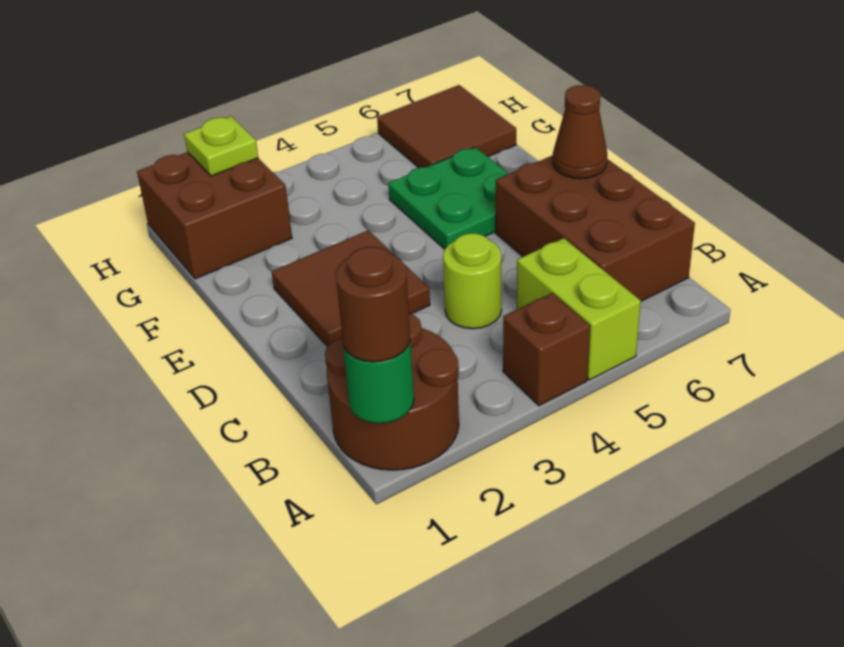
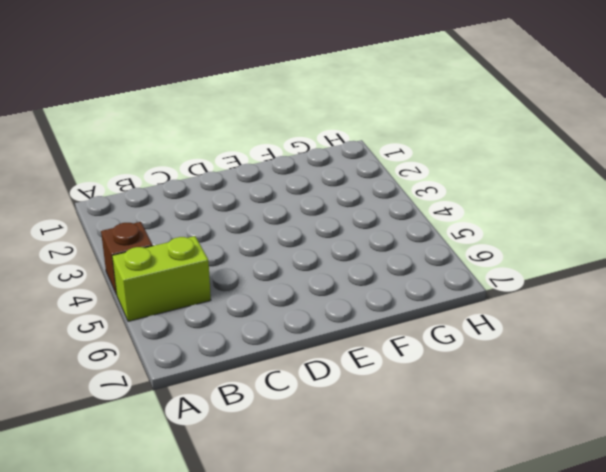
none -> brown 2x2 round brick [325,314,459,470]
none -> brown 2x3 brick [496,155,695,301]
none -> lime 1x1 round brick [443,233,501,329]

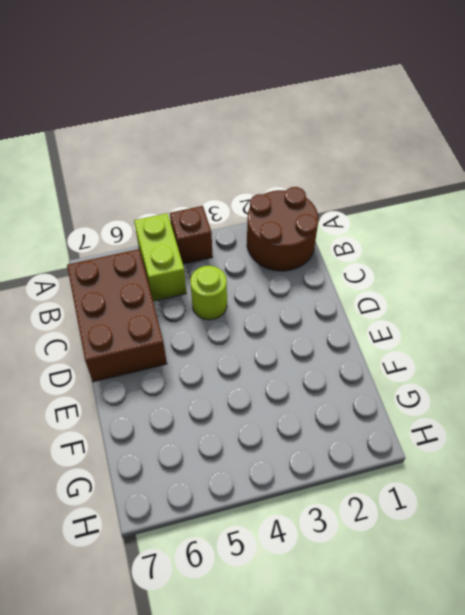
none -> brown 2x2 tile [272,230,430,347]
none -> green 2x2 plate [388,147,509,249]
none -> brown 2x2 brick [137,152,292,279]

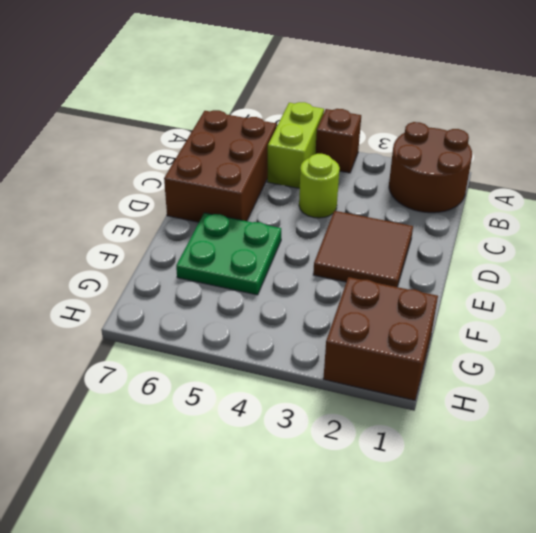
none -> brown 2x2 tile [377,85,516,168]
none -> green 1x1 round brick [343,341,414,423]
none -> brown 1x1 cone [553,85,607,179]

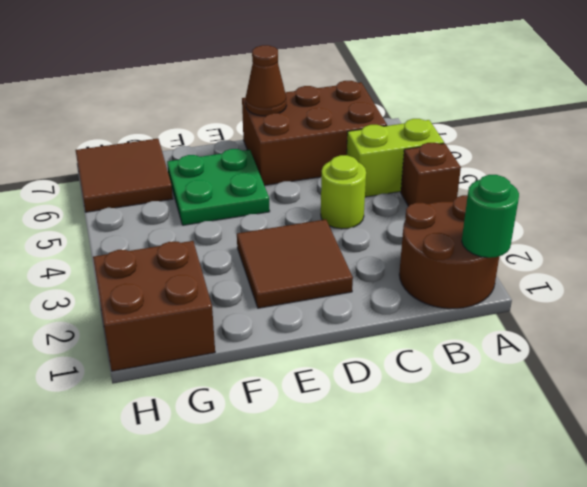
none -> lime 1x1 plate [184,116,258,176]
none -> brown 1x1 round brick [336,247,410,362]

